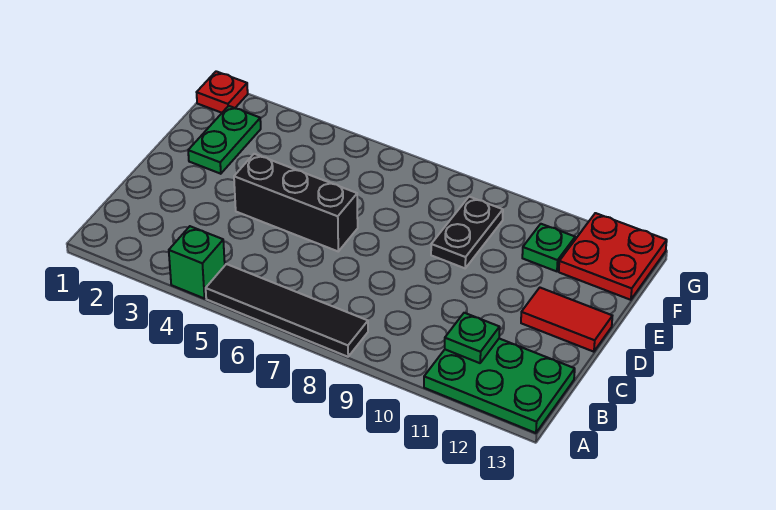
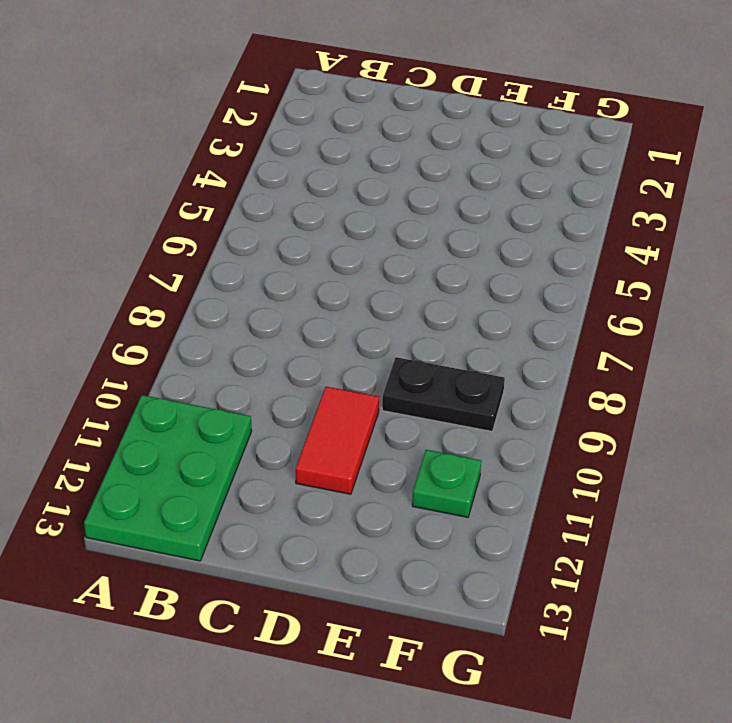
red 1x2 tile [296,387,379,494] -> red 1x2 tile moved to [521,288,612,352]
none -> green 1x1 brick [169,226,225,299]
none -> black 1x4 tile [206,264,368,357]

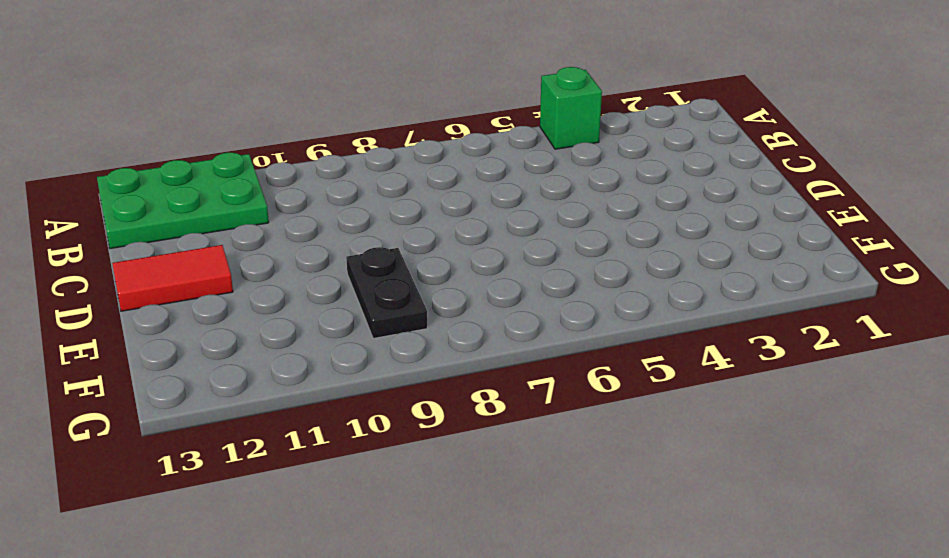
none -> black 1x4 tile [206,264,368,357]
none -> black 1x3 brick [234,154,358,251]

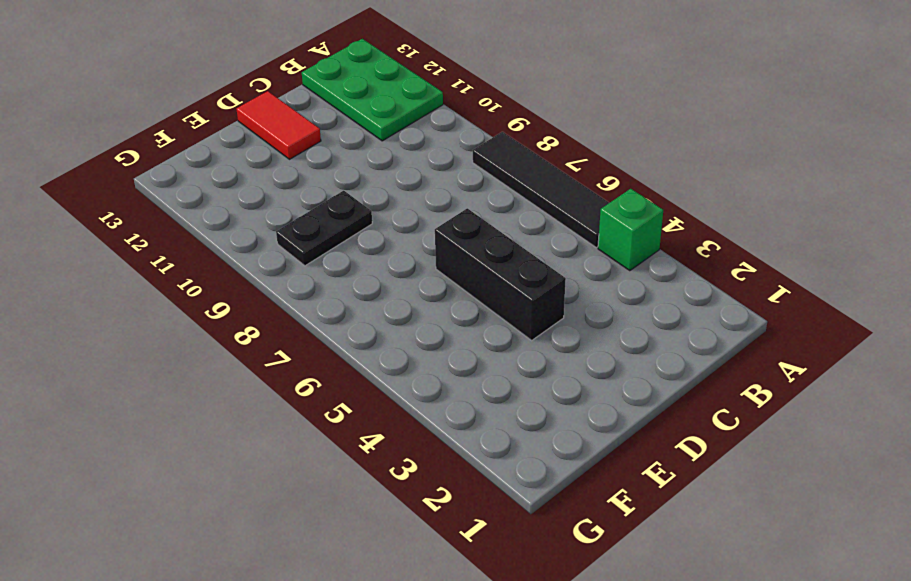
none -> green 1x2 plate [188,106,261,174]
none -> green 1x1 plate [522,224,575,271]

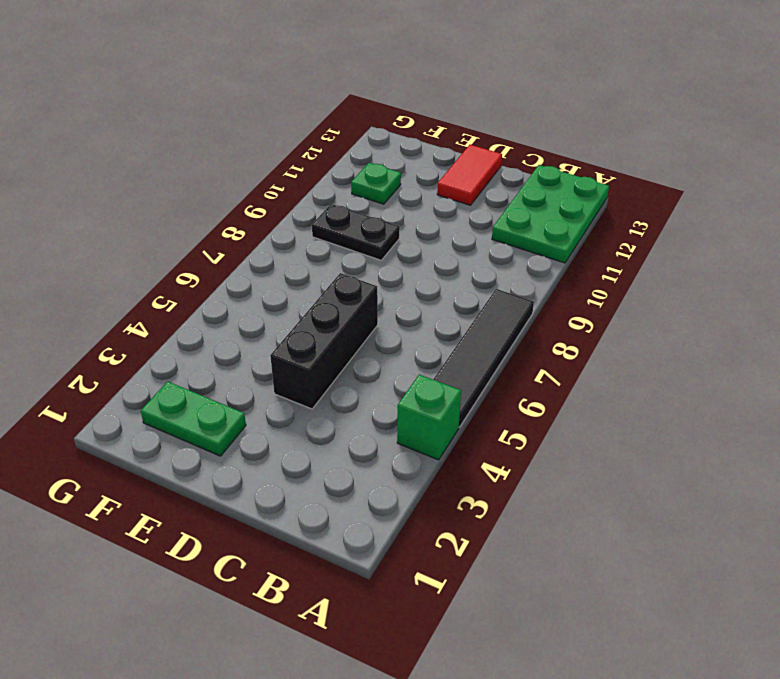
none -> red 2x2 plate [559,213,667,300]
none -> red 1x1 plate [197,71,248,113]

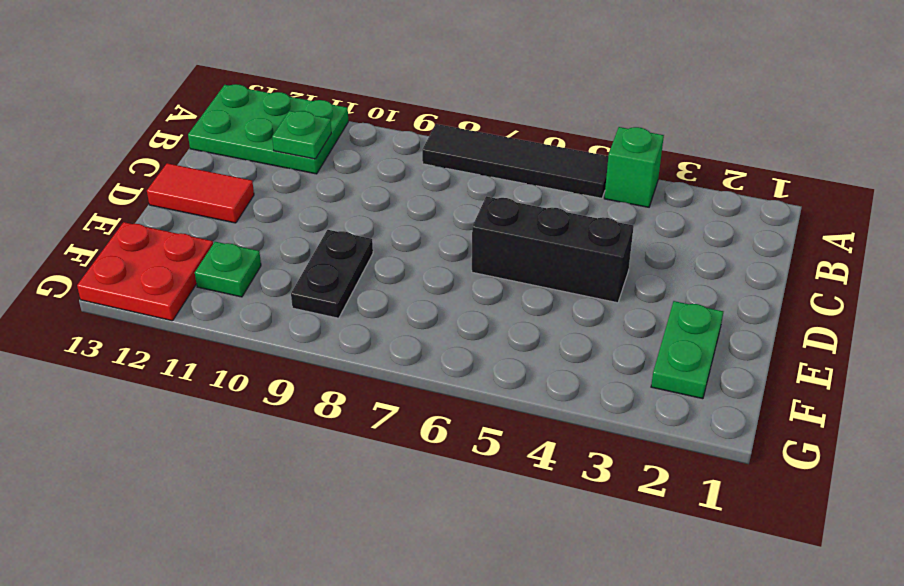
none -> red 1x1 plate [197,71,248,113]

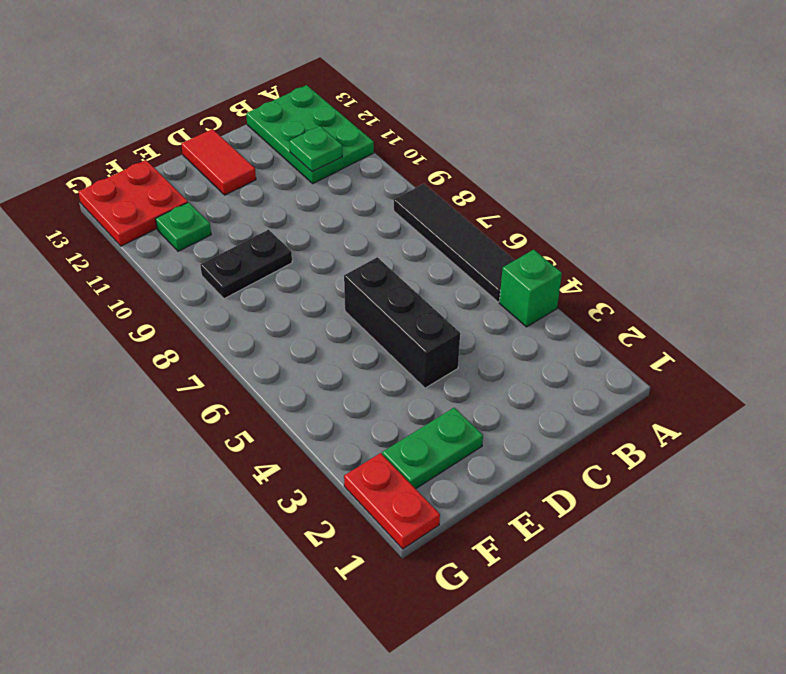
red 1x2 plate [344,453,440,549] -> red 1x1 plate [197,71,248,113]

